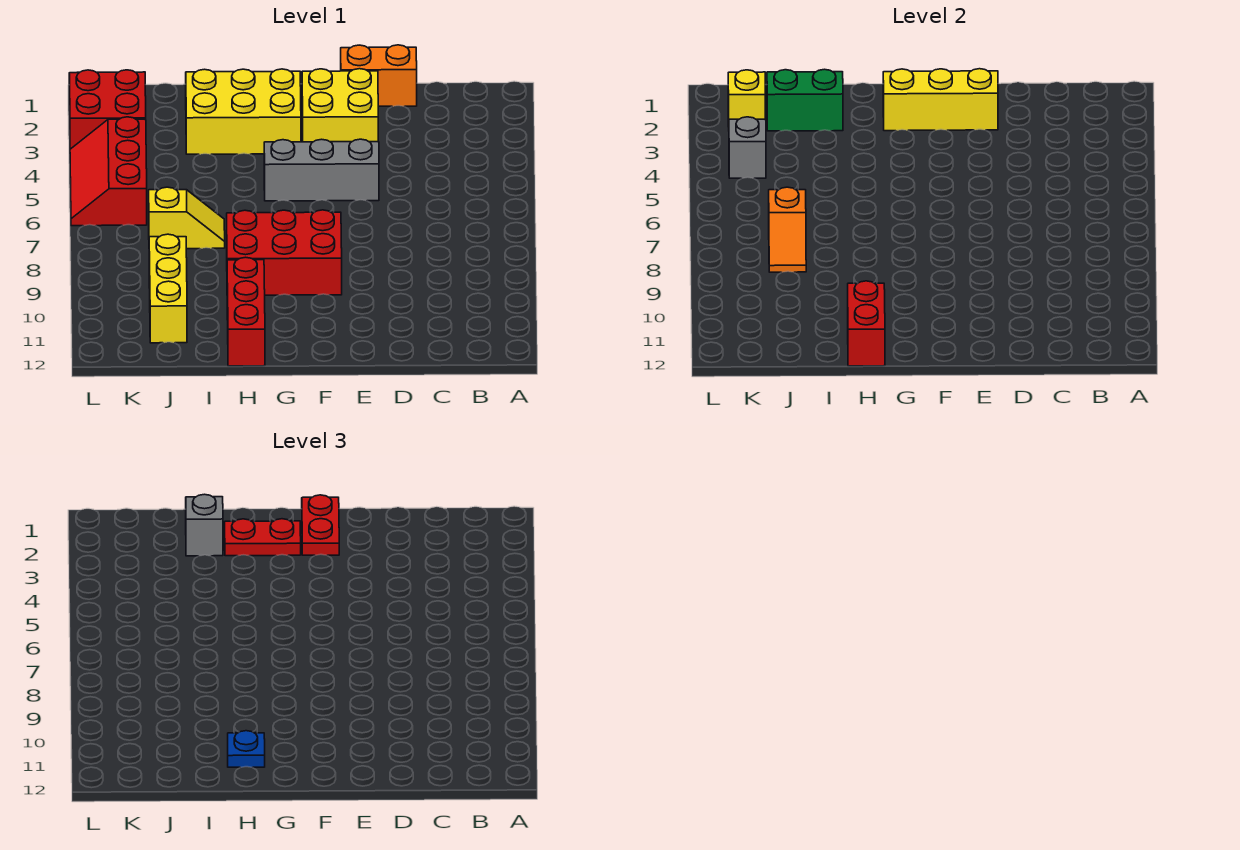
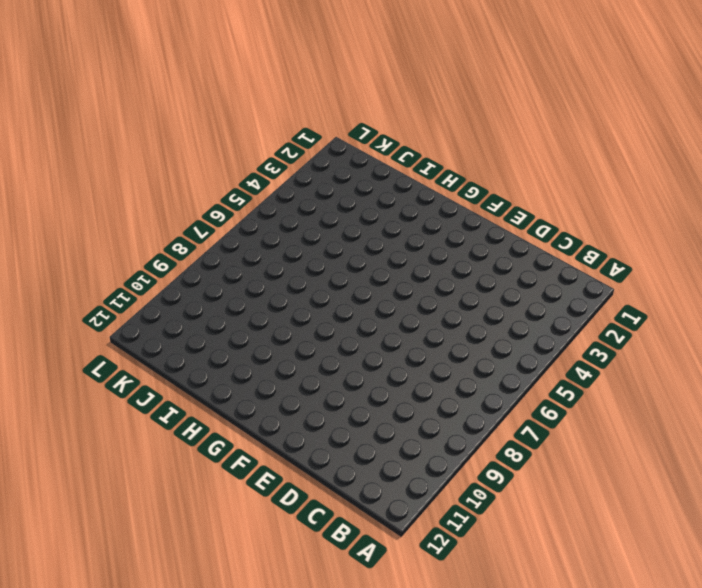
none -> orange 1x2 brick [341,45,417,106]
none -> yellow 2x2 brick [302,69,378,142]
none -> grey 1x3 brick [264,139,379,201]

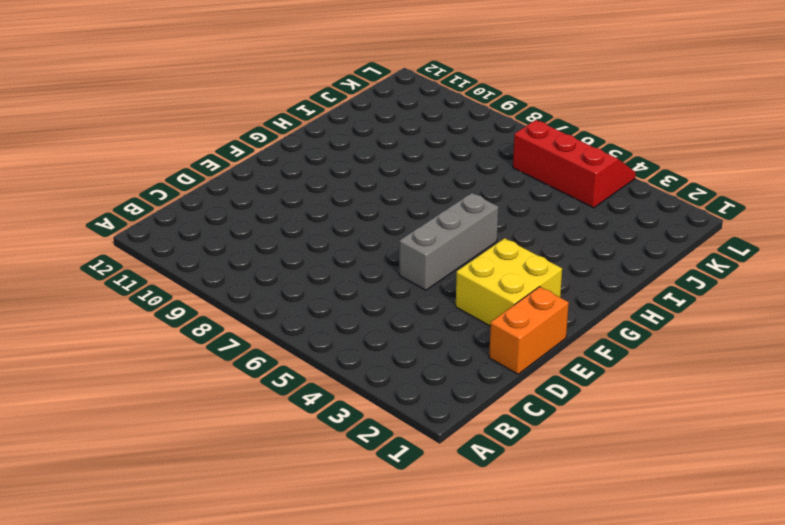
none -> red 2x3 brick [227,210,342,295]
none -> yellow 2x3 brick [186,69,301,154]
none -> red 1x3 brick [227,257,265,366]

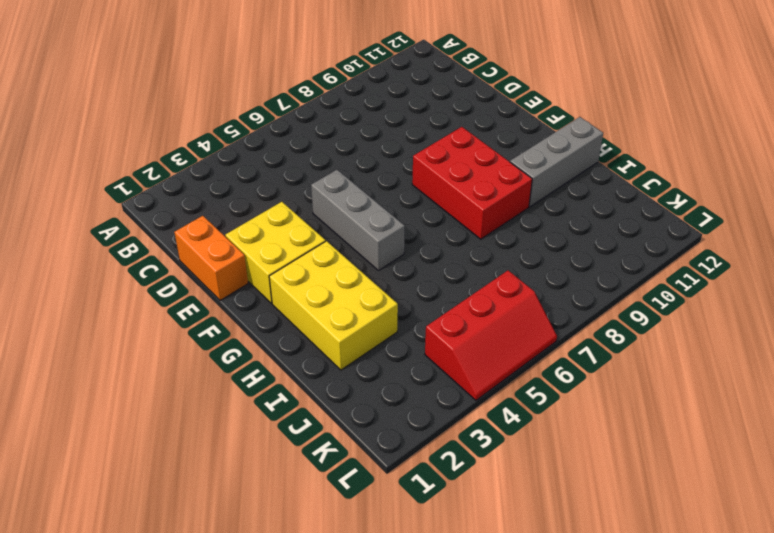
grey 1x3 brick [510,117,603,207] -> red 1x3 brick [227,257,265,366]
none -> yellow 1x2 slope [149,187,225,249]
none -> yellow 1x3 brick [149,234,187,343]
none -> red 2x2 brick [69,70,146,149]

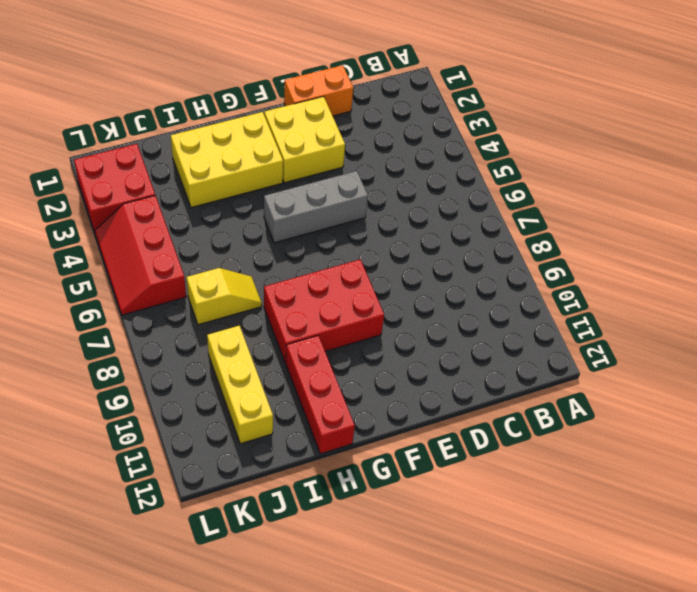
none -> yellow 1x3 brick [883,69,998,131]
none -> red 1x2 brick [848,281,885,366]
none -> green 1x2 brick [767,69,843,131]

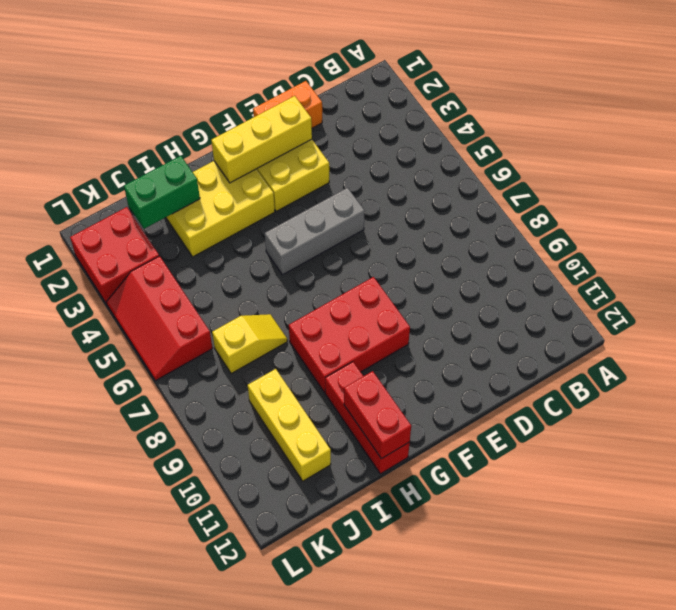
none -> orange 1x2 slope [769,187,806,272]
none -> yellow 1x1 brick [728,70,765,127]
none -> grey 1x1 brick [729,117,766,178]

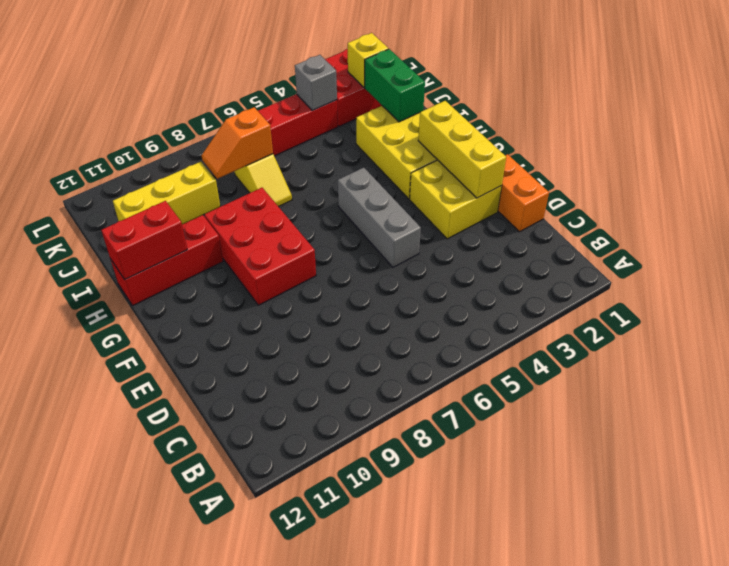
none -> red 1x2 plate [302,495,339,555]
none -> red 1x2 plate [225,519,301,556]
none -> blue 1x1 plate [228,731,265,767]

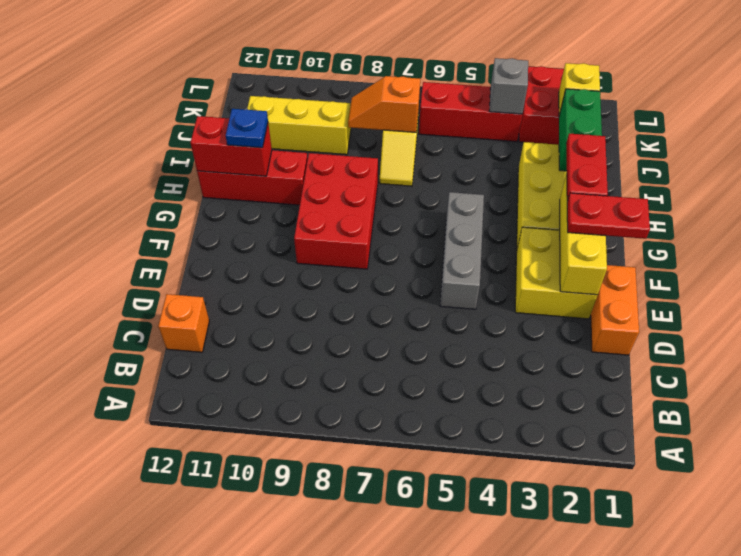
orange 1x1 brick [158,294,209,352] -> none
none -> grey 1x1 brick [186,494,223,556]

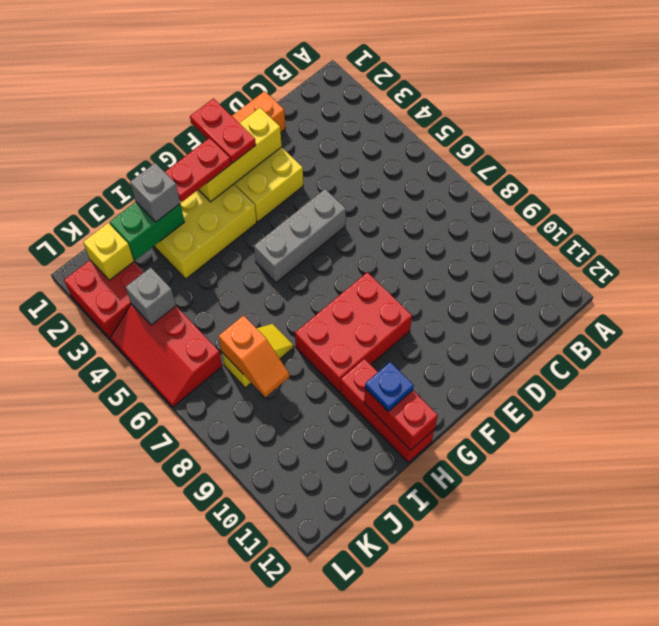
none -> yellow 1x3 brick [149,234,187,343]

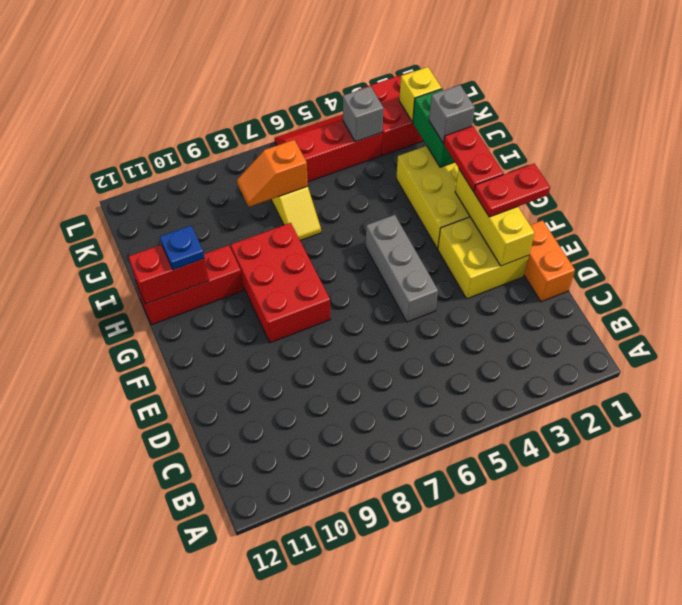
none -> yellow 1x3 brick [149,234,187,343]

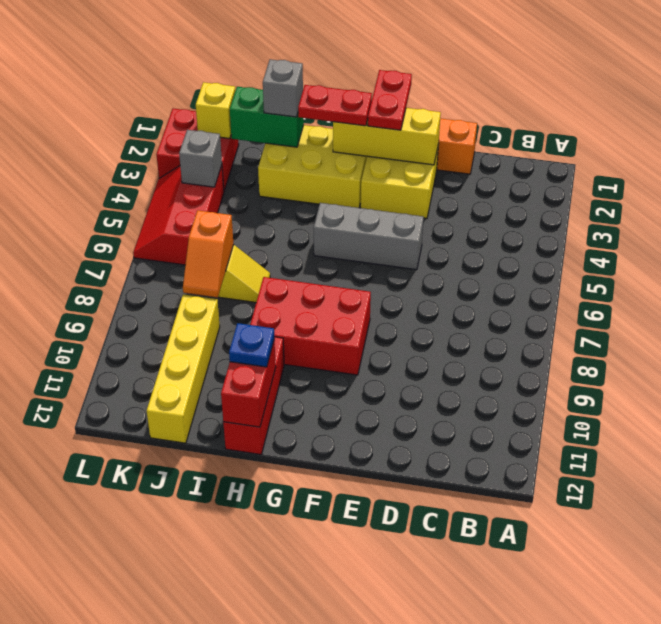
yellow 1x4 brick [147,294,220,443] -> yellow 1x3 brick [149,234,187,343]

